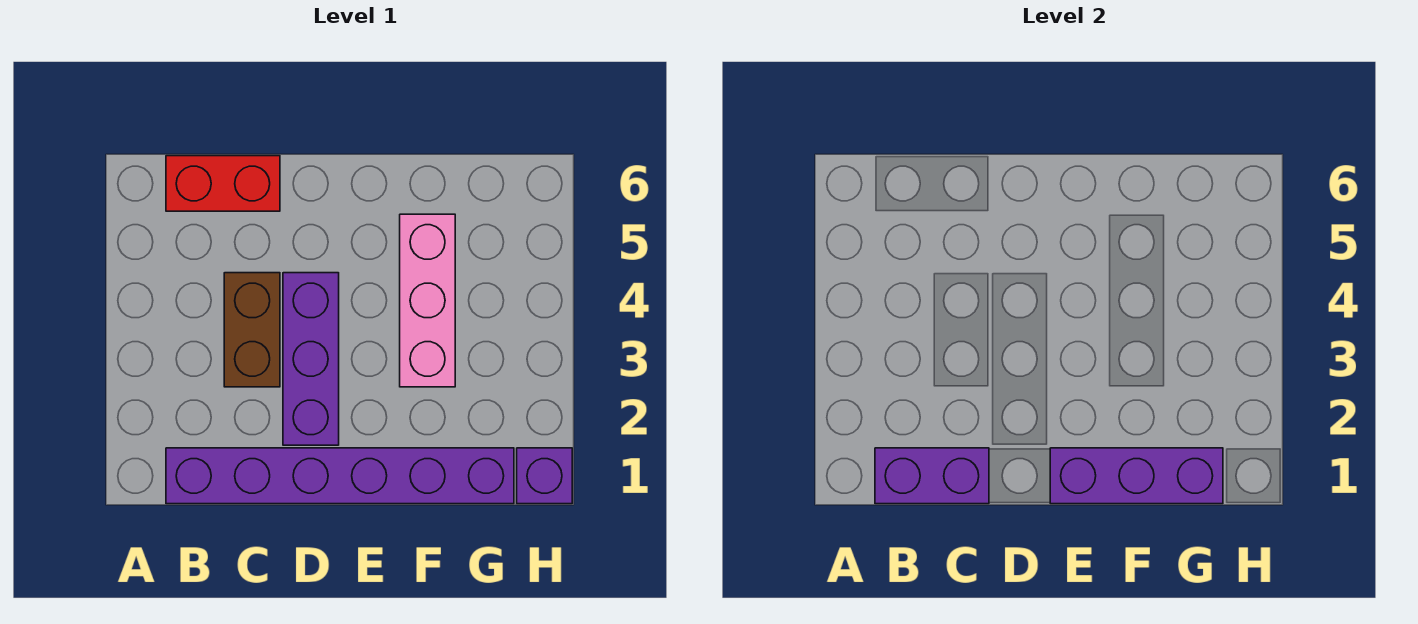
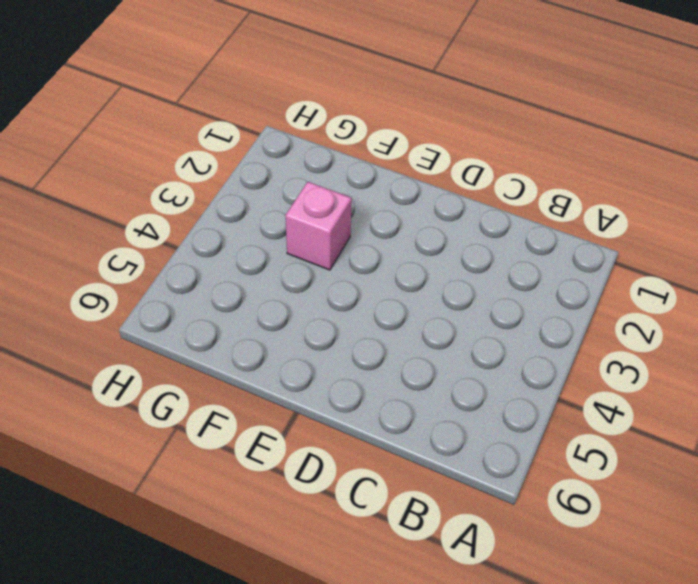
pink 1x1 brick [285,182,352,270] -> pink 1x3 brick [400,214,455,387]
none -> purple 1x6 brick [166,448,514,504]
none -> red 1x2 brick [166,156,280,211]

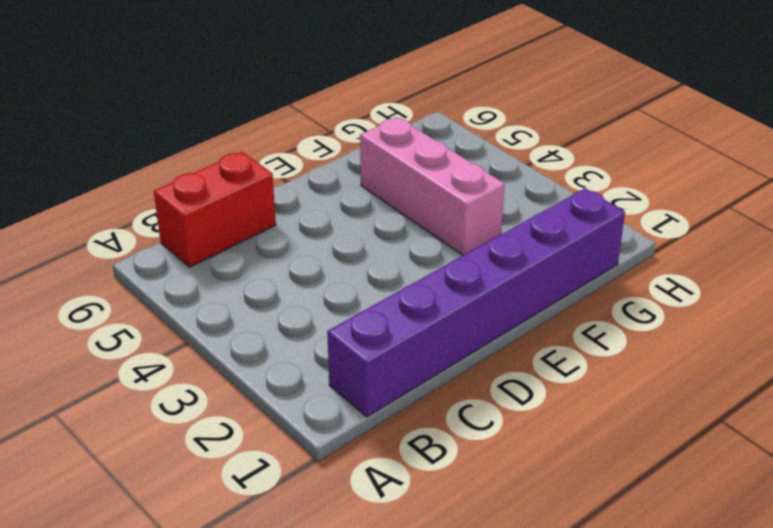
none -> brown 1x2 brick [224,273,280,387]
none -> purple 1x3 brick [283,273,339,445]

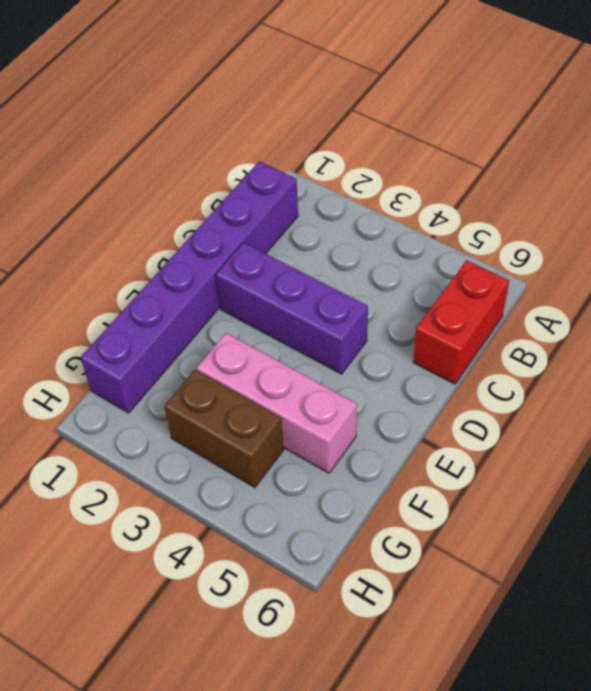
brown 1x2 brick [164,370,284,487] -> brown 1x2 brick moved to [224,273,280,387]
none -> purple 1x1 brick [517,448,572,504]
none -> purple 1x2 brick [875,448,989,504]

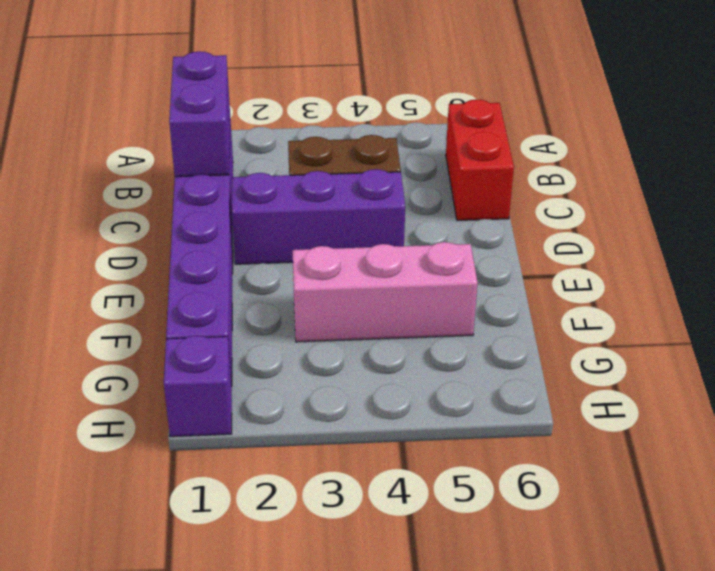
none -> purple 1x3 brick [1050,448,1223,504]

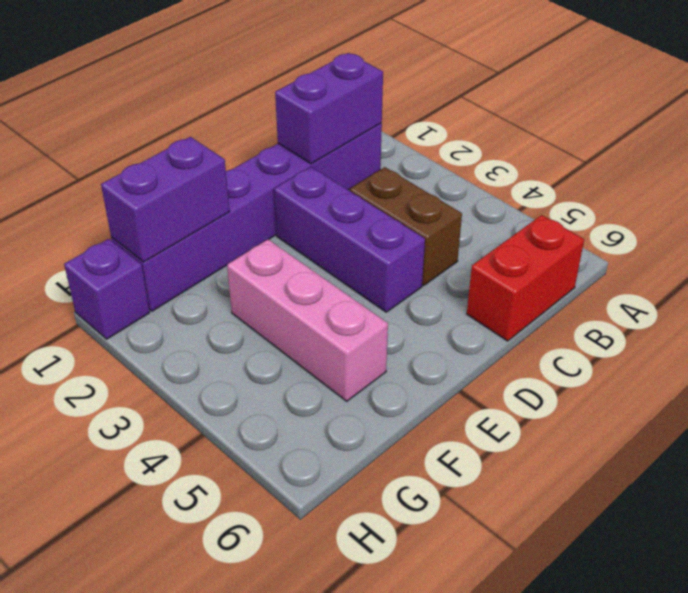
purple 1x2 brick [101,137,230,262] -> purple 1x3 brick [1050,448,1223,504]

